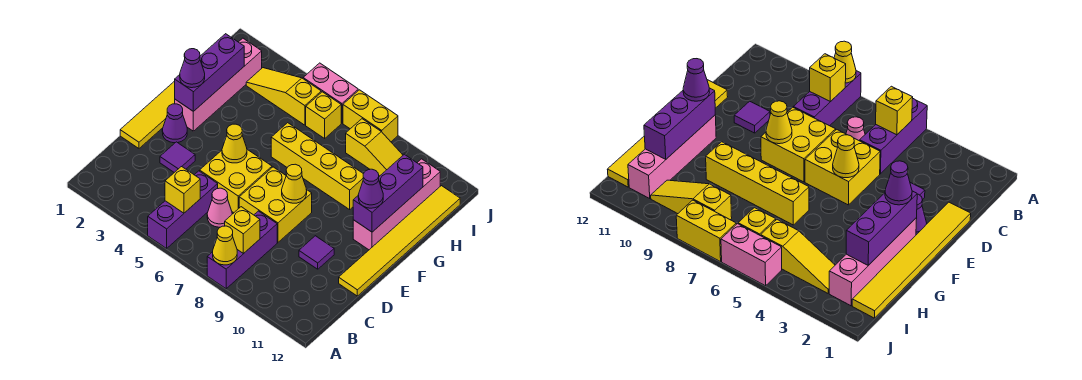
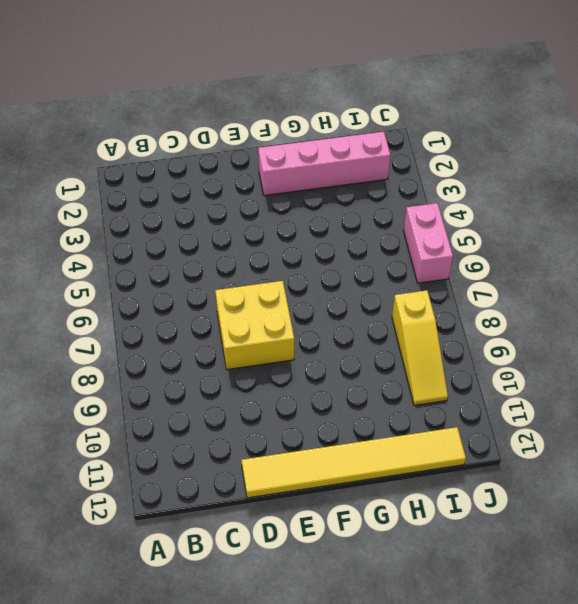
none -> purple 1x3 brick [148,171,218,248]
none -> purple 1x3 brick [207,211,277,289]
none -> pink 1x1 cone [207,188,232,227]

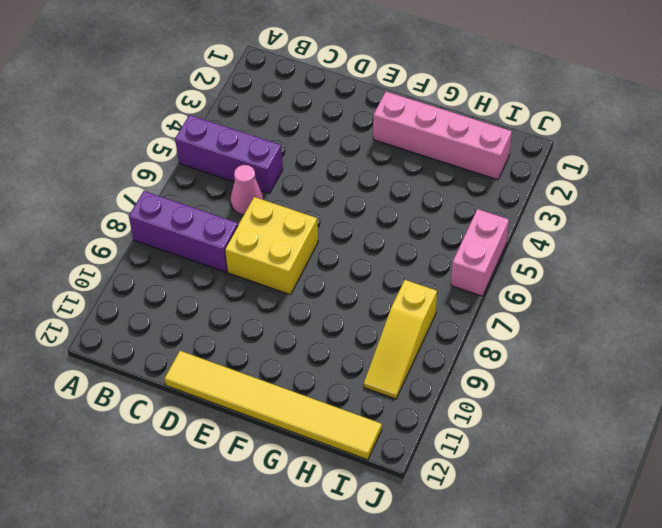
none -> yellow 1x6 tile [120,81,175,148]
none -> purple 1x1 tile [160,142,195,172]
none -> yellow 2x2 brick [200,150,272,213]

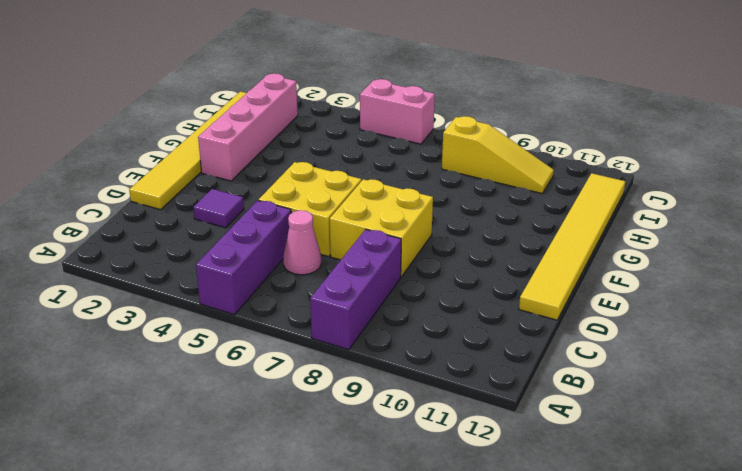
none -> purple 1x1 tile [299,236,334,269]
none -> purple 1x1 cone [162,104,187,143]
none -> pink 1x4 brick [353,159,440,250]

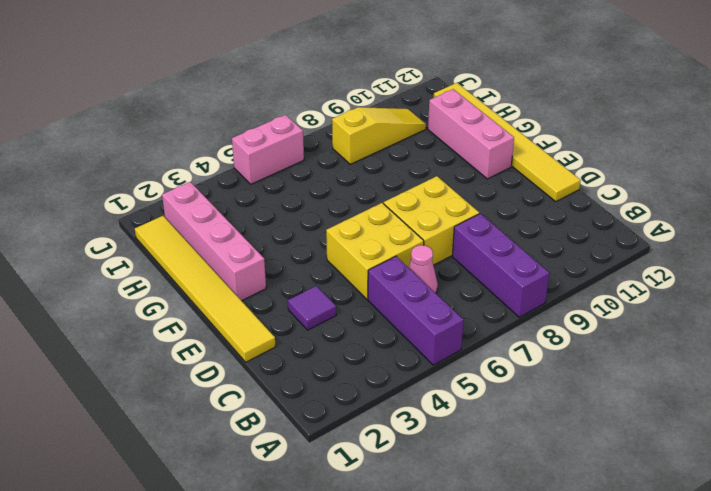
pink 1x3 brick [428,89,514,179] -> pink 1x4 brick [353,159,440,250]
none -> purple 1x1 tile [299,236,334,269]
none -> purple 1x1 cone [162,104,187,143]
none -> yellow 1x4 brick [271,123,363,210]

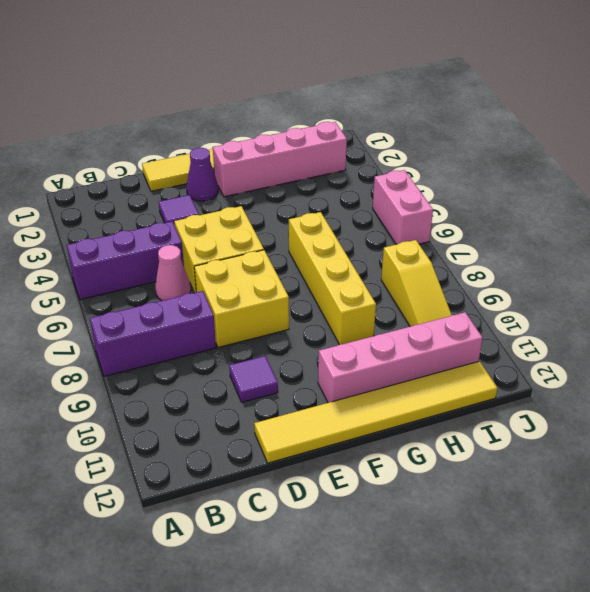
none -> yellow 1x3 slope [246,68,321,125]
none -> yellow 1x1 brick [306,92,341,138]
none -> yellow 1x2 brick [343,90,398,142]

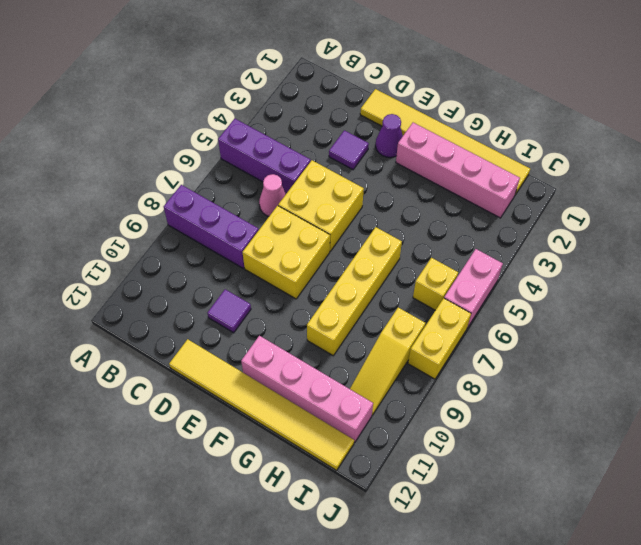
none -> yellow 1x3 slope [246,68,321,125]
none -> yellow 1x1 cone [213,226,237,265]
none -> yellow 1x1 brick [165,167,200,213]

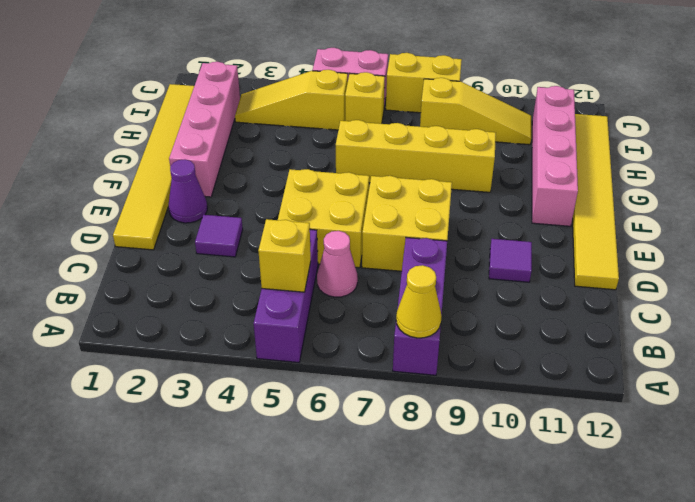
none -> yellow 1x1 brick [225,207,260,253]
none -> yellow 1x1 cone [222,124,247,163]
none -> yellow 1x1 cone [282,164,307,203]

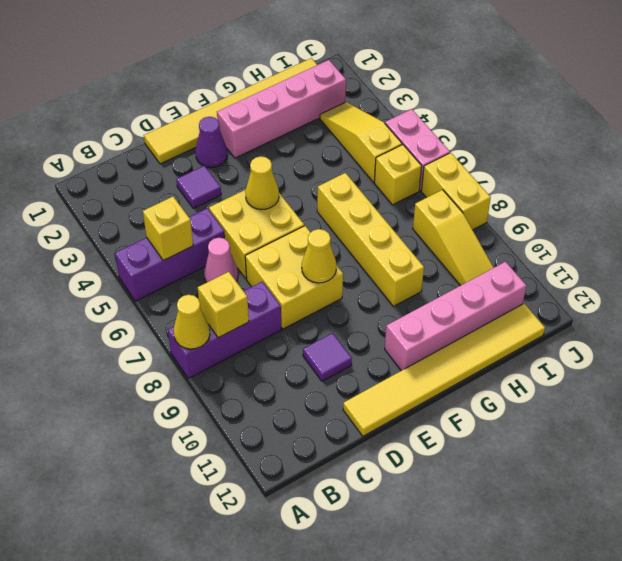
none -> purple 1x3 brick [175,34,244,112]
none -> purple 1x3 brick [353,154,423,232]
none -> purple 1x1 cone [180,49,205,88]

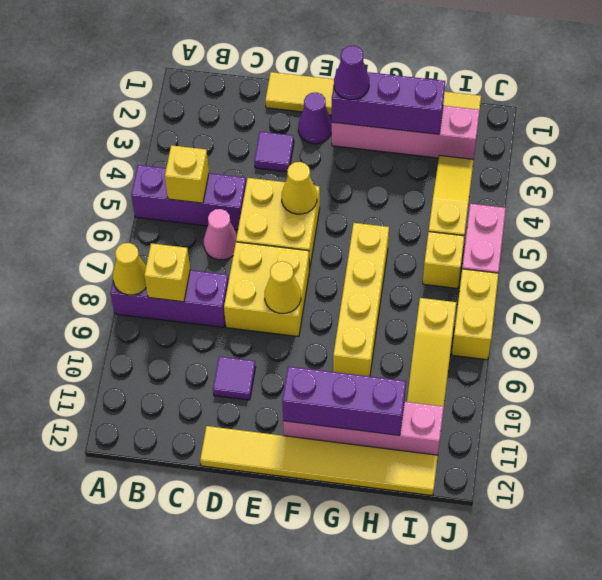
none -> purple 1x1 cone [358,169,383,208]

